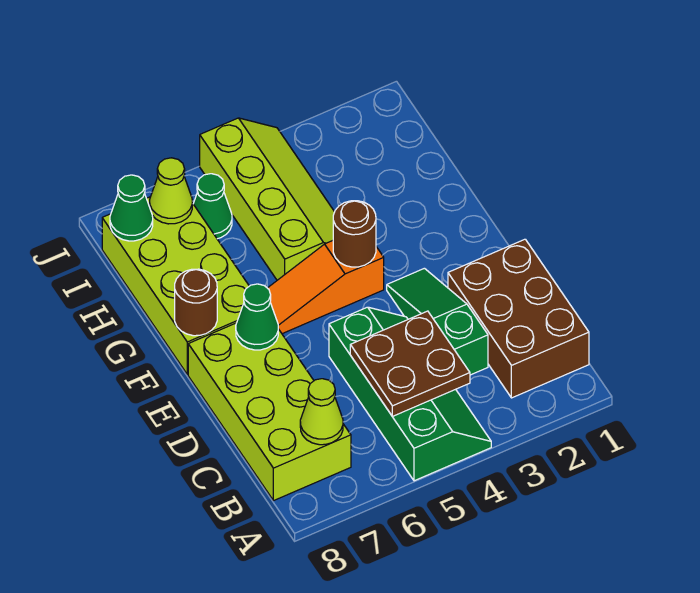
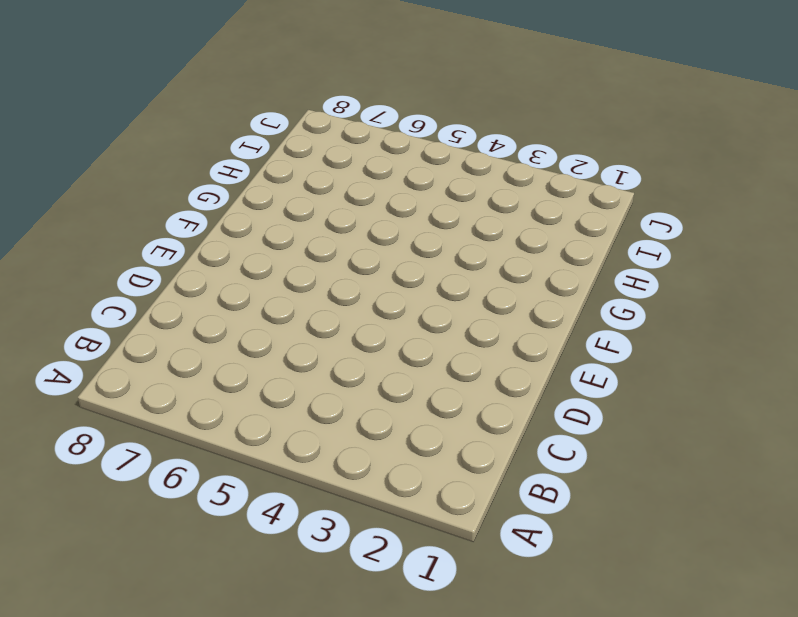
none -> green 2x4 slope [329,307,491,481]
none -> brown 2x3 brick [448,239,589,398]
none -> lime 2x4 brick [188,323,351,501]

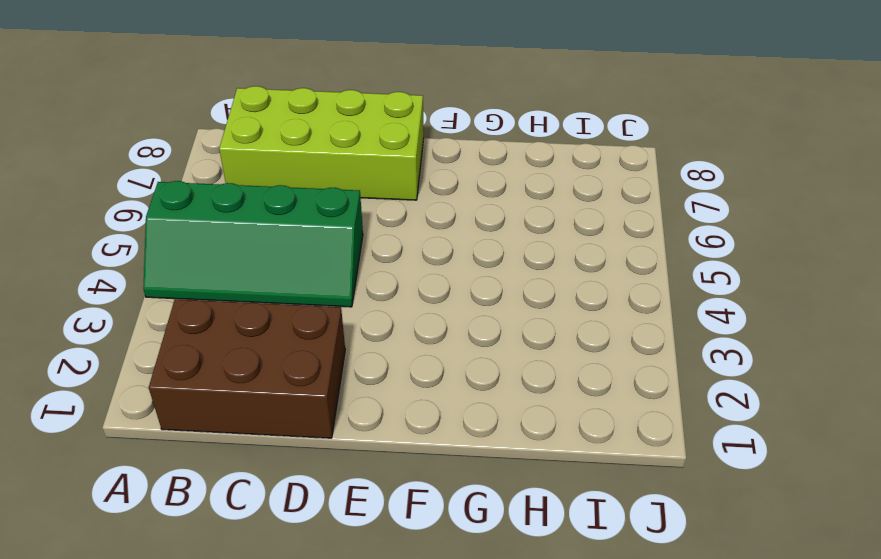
none -> green 1x3 slope [387,268,488,375]
none -> orange 1x3 slope [268,241,384,334]
none -> lime 2x4 brick [102,197,249,374]

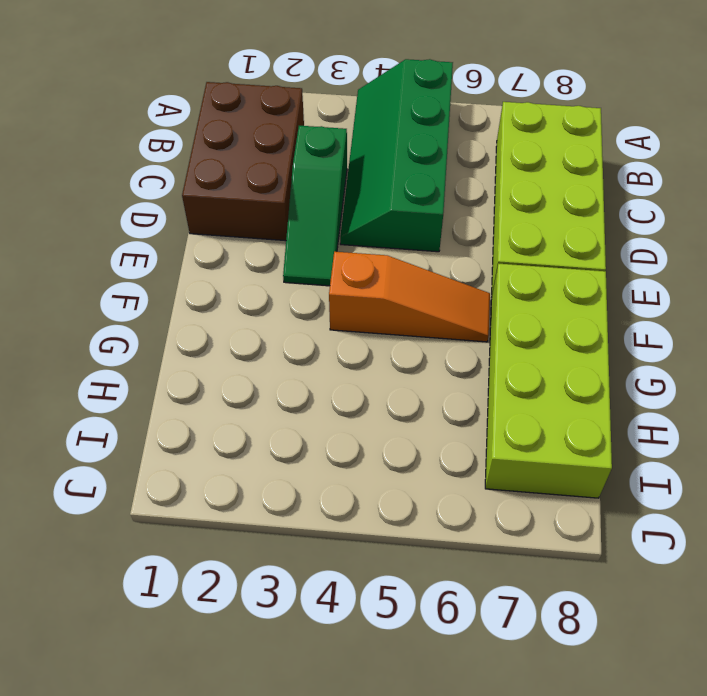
none -> lime 2x4 slope [200,118,334,280]
none -> green 1x1 cone [193,174,232,239]
none -> brown 2x2 plate [350,311,470,416]

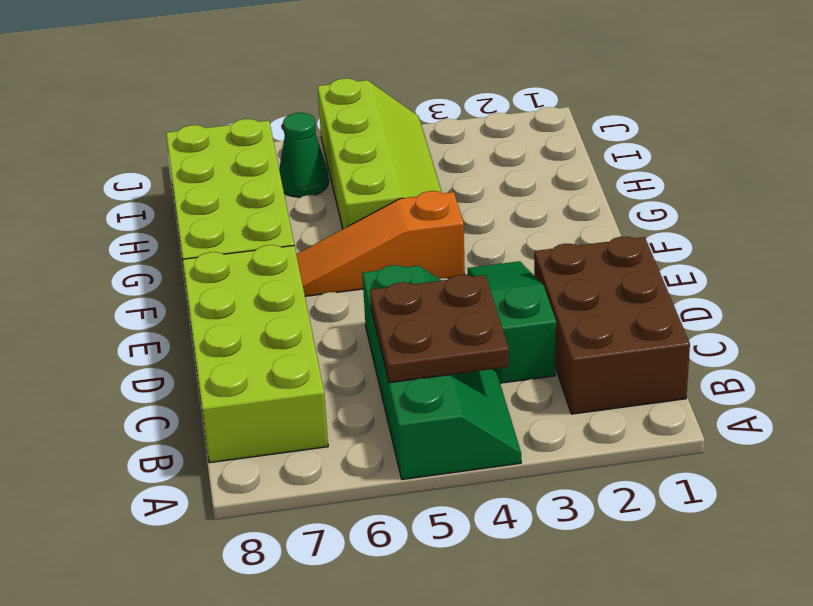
none -> lime 1x1 cone [300,379,343,445]
none -> green 1x1 cone [236,284,278,350]
none -> brown 1x1 round brick [333,201,376,267]

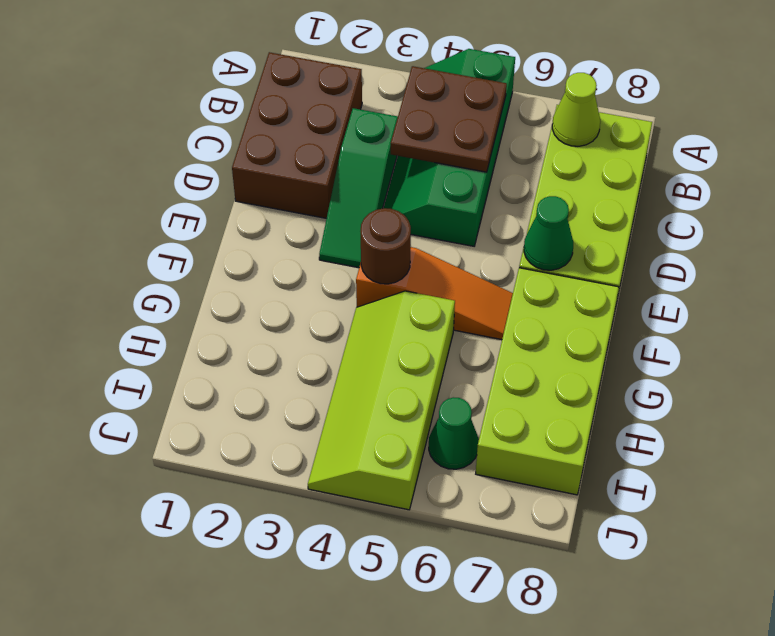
none -> brown 1x1 round brick [175,269,217,336]
none -> lime 1x1 cone [150,158,192,224]
none -> green 1x1 cone [110,175,153,241]

